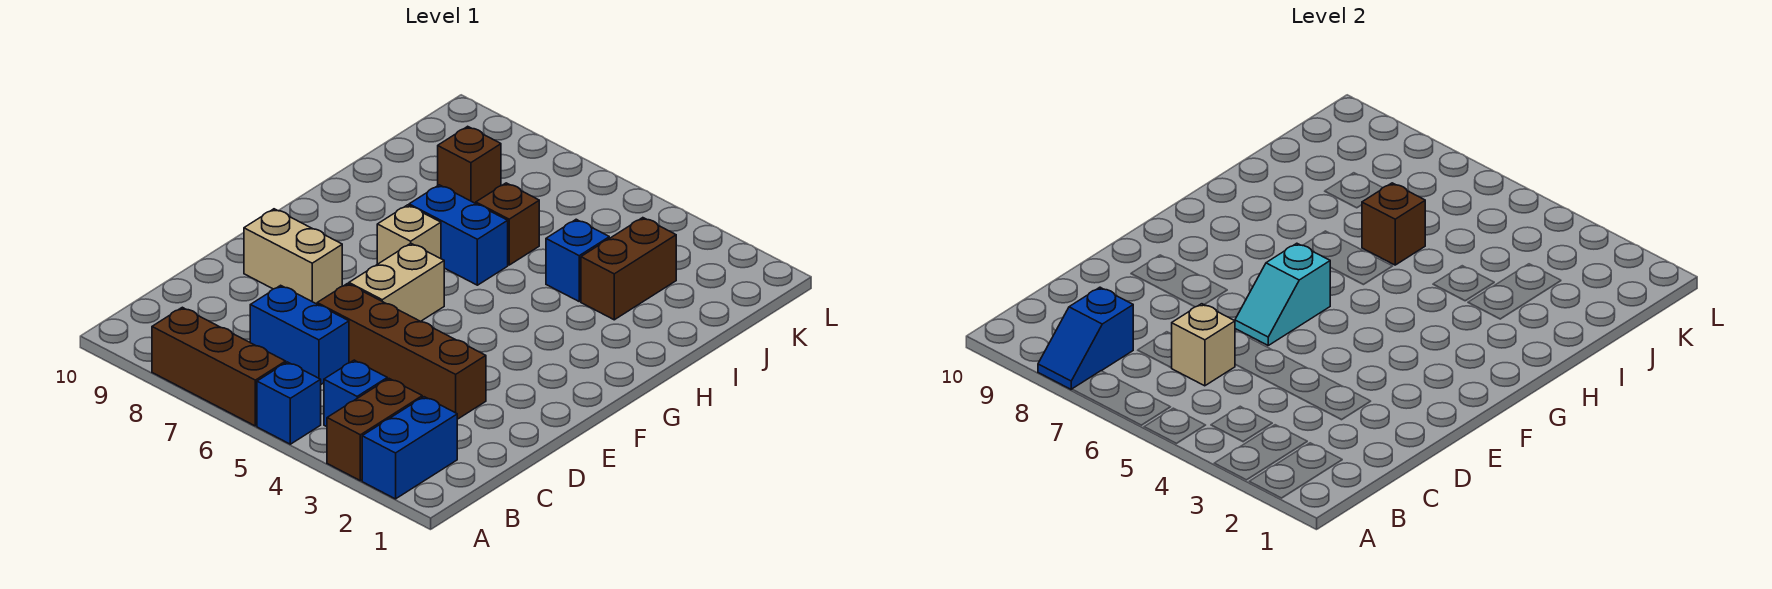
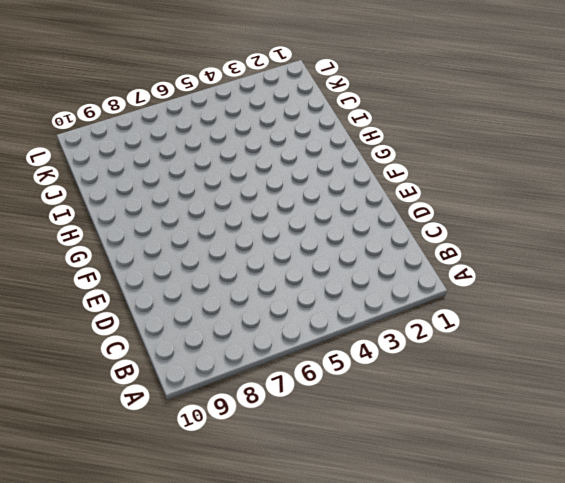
none -> blue 1x2 brick [362,397,457,499]
none -> brown 1x2 brick [327,379,422,481]
none -> blue 1x1 brick [257,362,321,444]

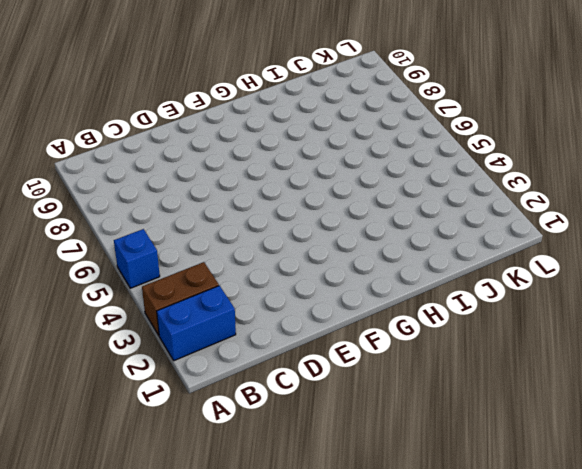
none -> brown 1x3 brick [152,307,286,426]
none -> blue 1x1 brick [324,360,387,427]
none -> blue 1x2 brick [250,285,349,384]

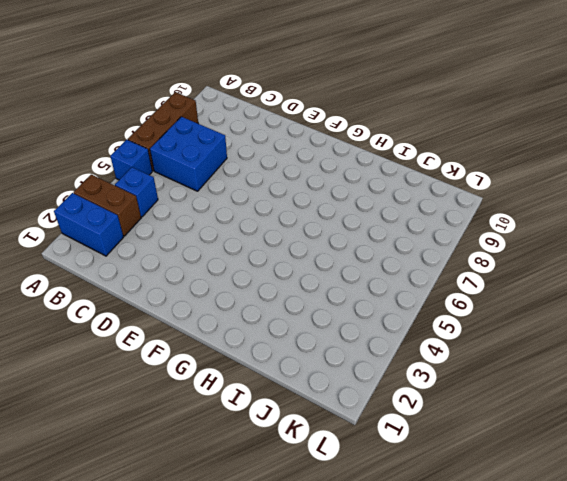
blue 2x2 brick [150,117,227,191] -> blue 1x2 brick [250,285,349,384]
none -> brown 1x4 brick [317,284,486,419]
none -> tan 1x2 brick [349,243,444,321]
none -> tan 1x2 brick [244,209,342,304]

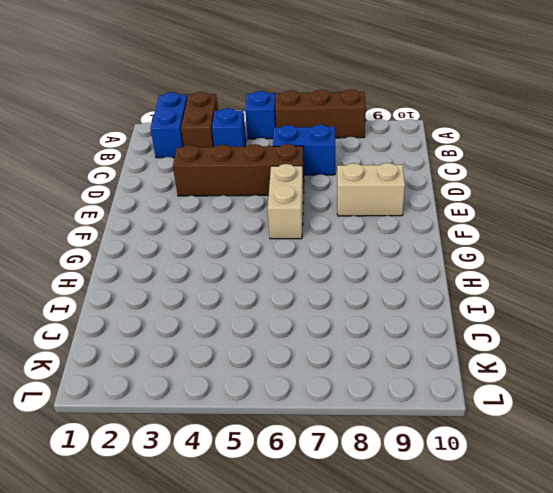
none -> tan 1x1 brick [377,205,441,264]
none -> blue 1x2 brick [409,185,508,285]
none -> brown 1x2 brick [581,218,676,320]

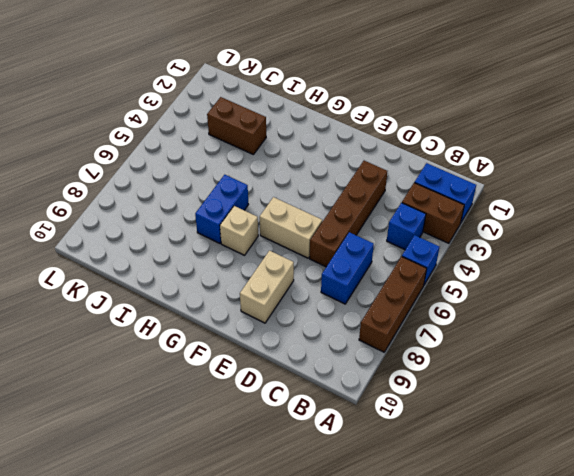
none -> blue 1x1 brick [546,219,609,301]
none -> brown 1x1 brick [476,183,539,265]
none -> brown 1x1 brick [438,126,501,204]

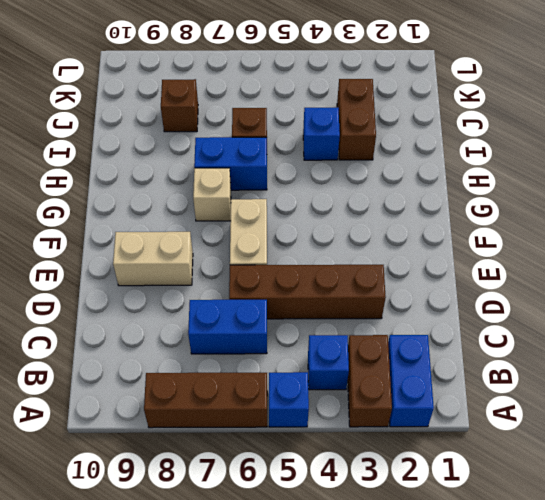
none -> blue 1x2 slope [1038,287,1133,389]
none -> tan 1x1 brick [1172,304,1235,386]
none -> cyan 1x2 slope [1235,243,1330,345]

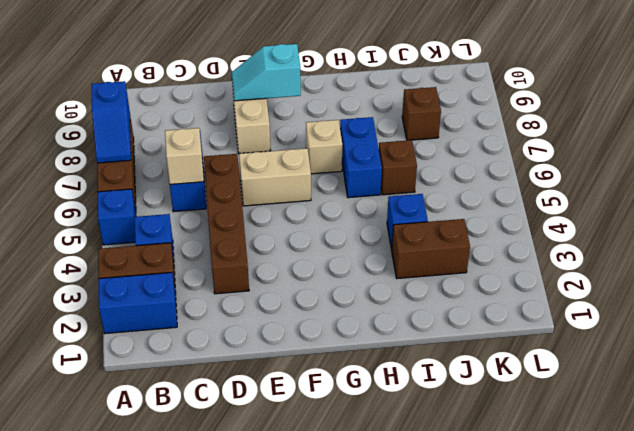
blue 1x2 slope [92,81,131,163] -> blue 1x2 slope turned to [1038,287,1133,389]
cyan 1x2 slope [232,44,301,101] -> cyan 1x2 slope moved to [1235,243,1330,345]
none -> brown 1x1 brick [1362,183,1425,265]

